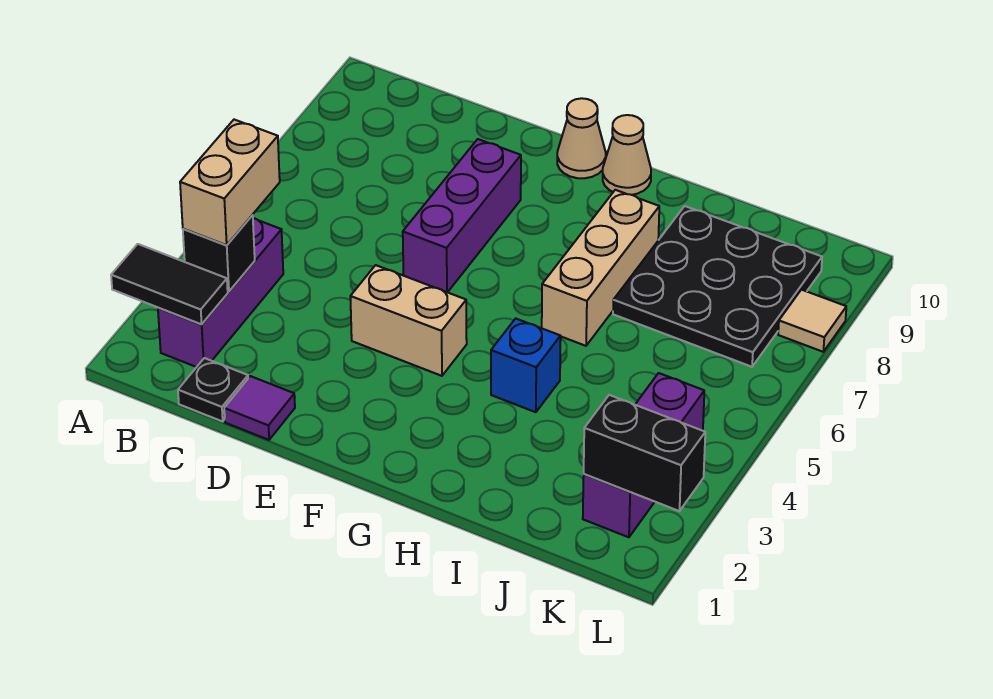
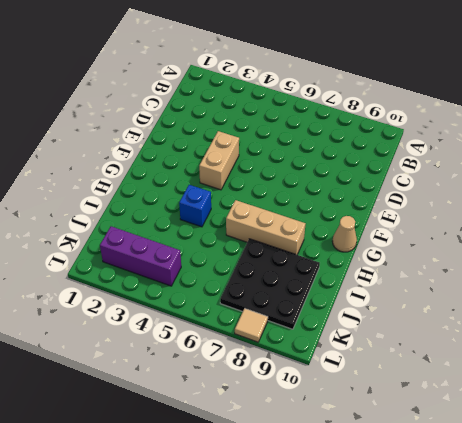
none -> purple 1x3 brick [158,218,283,367]
none -> black 1x1 plate [178,358,248,421]
none -> purple 1x1 tile [224,376,295,440]

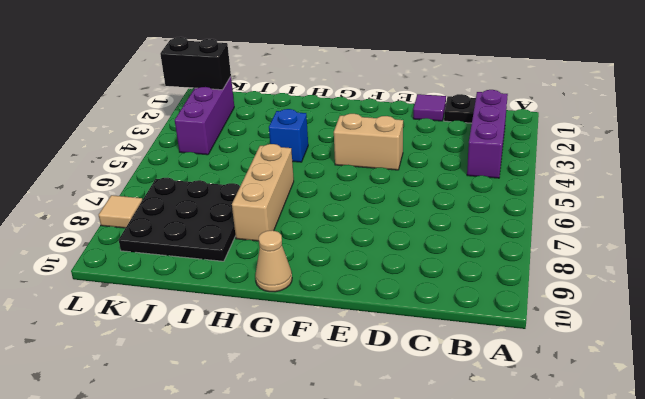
none -> purple 1x3 brick [403,139,521,292]
none -> tan 1x1 cone [557,98,606,178]
none -> black 1x2 tile [111,244,228,324]

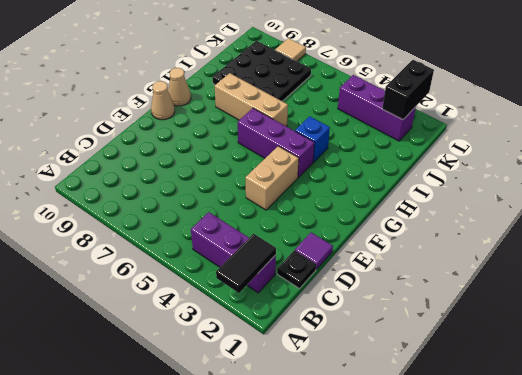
purple 1x3 brick [238,108,315,177] -> purple 1x3 brick moved to [403,139,521,292]
none -> black 1x1 brick [183,215,255,291]
none -> tan 1x2 brick [180,120,280,245]

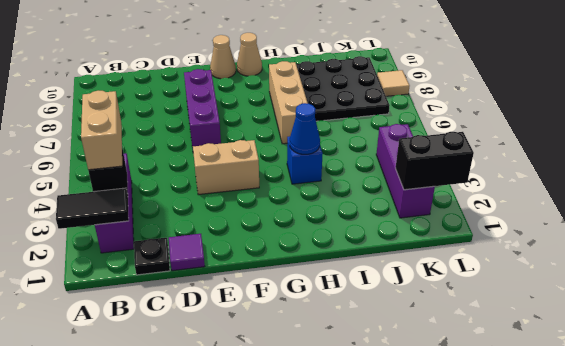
blue 1x1 cone [290,103,320,154] -> none

